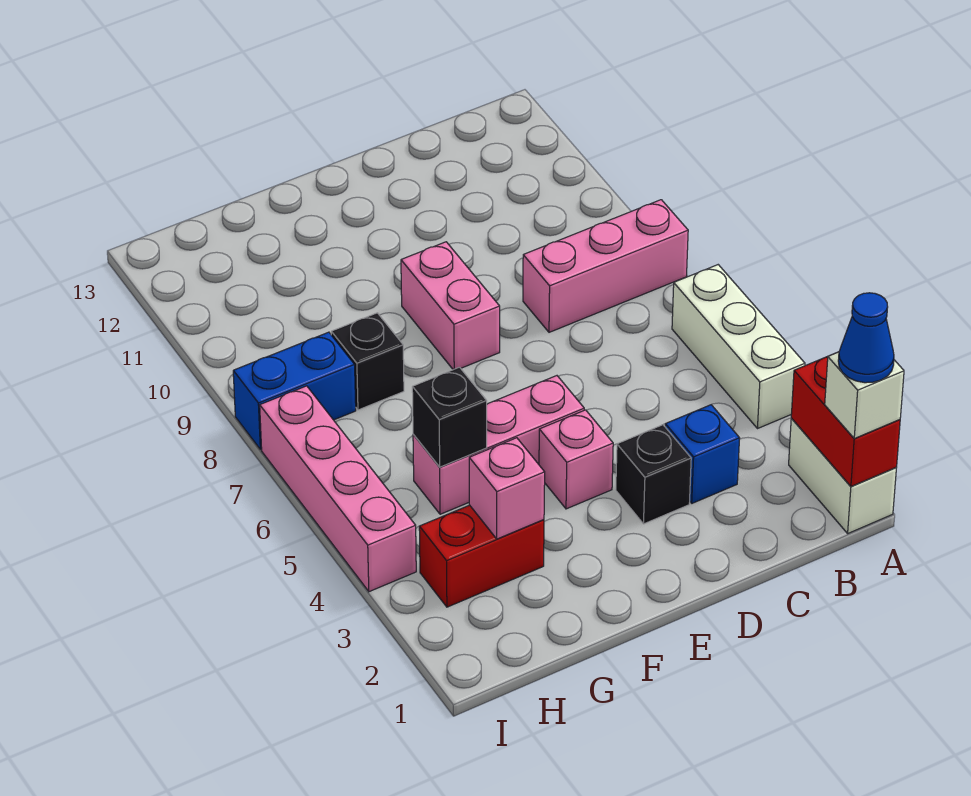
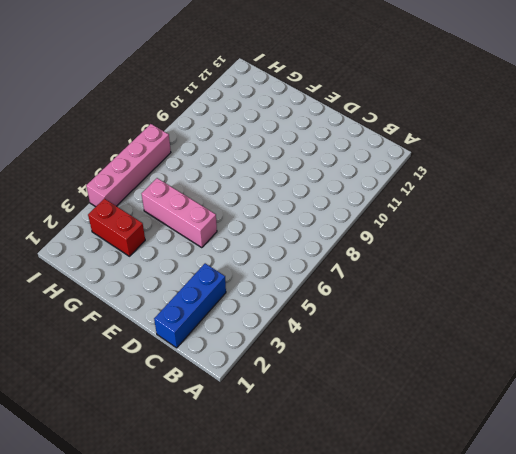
blue 1x3 brick [154,263,226,348] -> blue 1x1 brick [665,405,740,503]
none -> white 1x2 brick [789,419,896,533]
none -> white 1x3 brick [672,265,805,429]
none -> pink 1x3 brick [523,200,688,332]

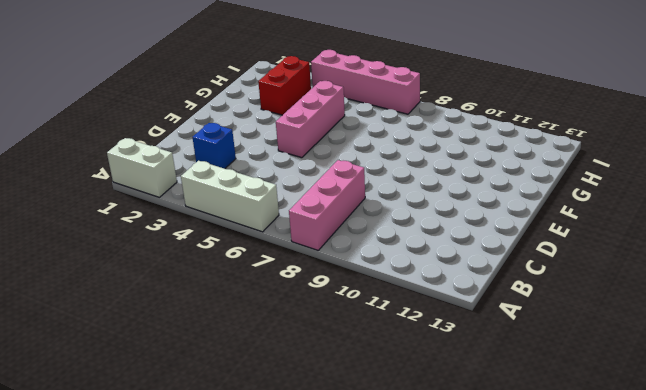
none -> black 1x1 brick [616,425,691,524]
none -> pink 1x1 brick [539,410,613,509]
none -> pink 1x2 brick [401,242,500,370]

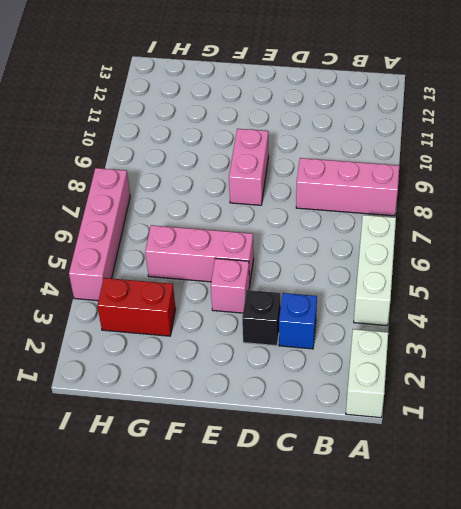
none -> black 1x1 brick [331,313,404,410]
none -> blue 1x2 brick [233,332,356,450]
none -> red 1x2 brick [791,356,900,486]

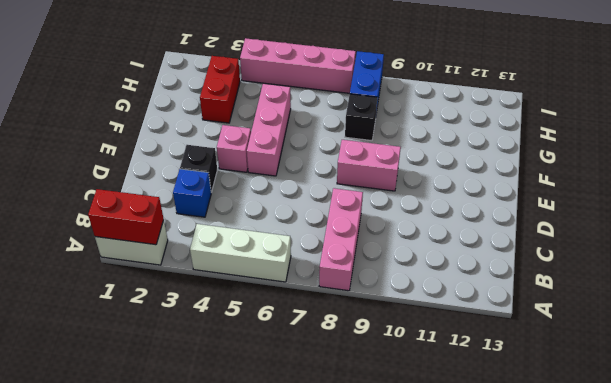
none -> pink 1x1 brick [469,438,545,539]
none -> black 1x1 brick [412,367,487,467]
none -> white 1x1 brick [825,352,904,438]

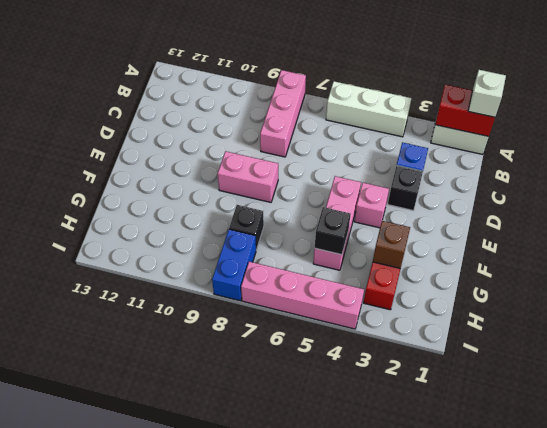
brown 1x1 brick [373,221,410,269] -> pink 1x1 brick [469,438,545,539]
none -> blue 1x1 cone [838,293,894,383]

